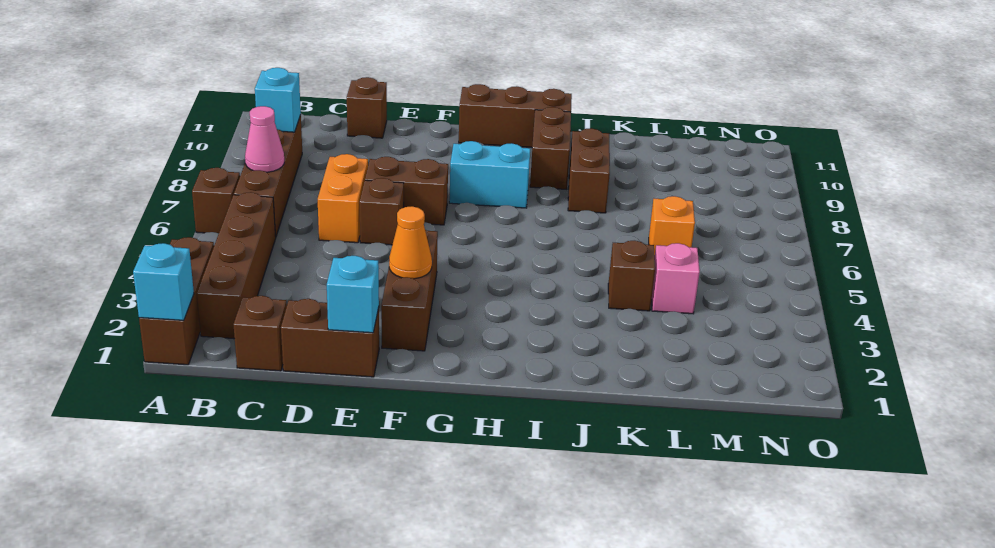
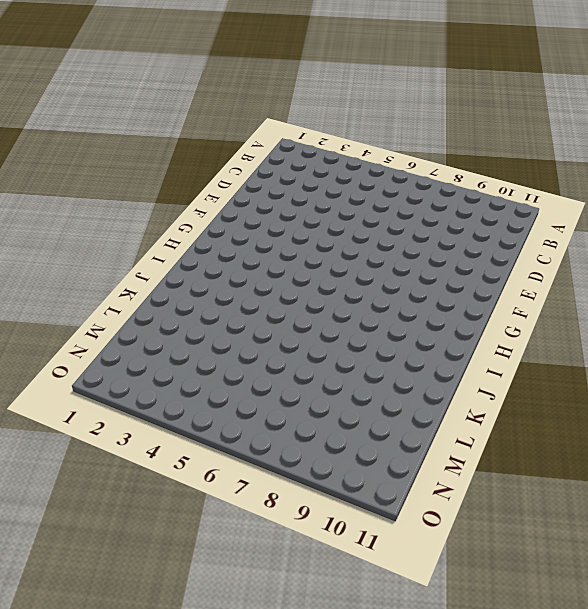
none -> brown 1x3 brick [139,237,214,365]
none -> brown 1x1 brick [192,168,240,233]
none -> brown 1x4 brick [197,192,276,339]

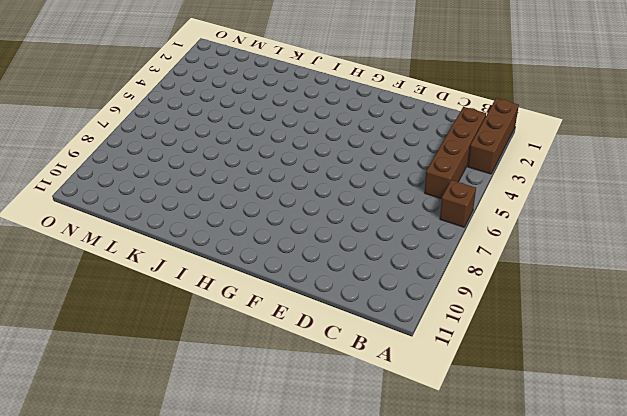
none -> brown 1x4 brick [234,115,302,236]
none -> brown 1x1 brick [233,296,287,371]
none -> brown 1x2 brick [281,299,379,377]

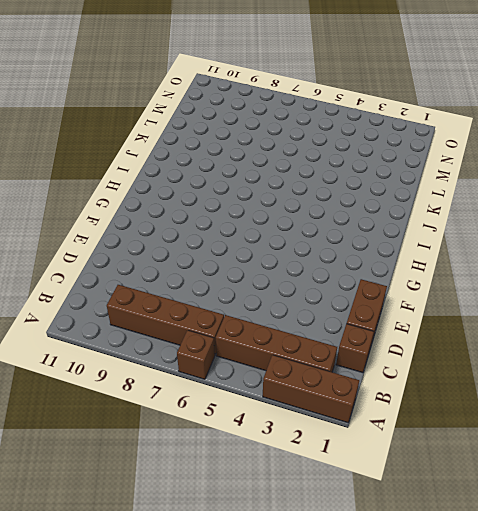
none -> orange 1x2 brick [318,154,368,243]
none -> brown 1x1 brick [347,77,387,138]
none -> brown 1x1 brick [359,178,404,245]

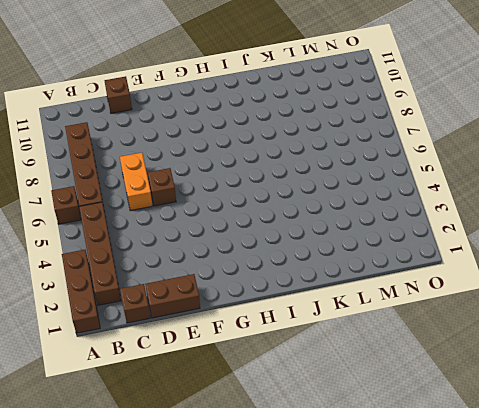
none -> brown 1x2 brick [365,157,448,225]
none -> brown 1x3 brick [381,230,438,351]
none -> cyan 1x2 brick [449,141,530,208]

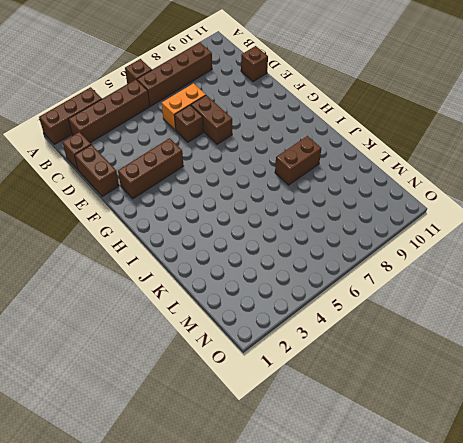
none -> cyan 1x2 brick [449,141,530,208]
none -> brown 1x3 brick [459,84,572,148]
none -> brown 1x2 brick [530,107,571,189]

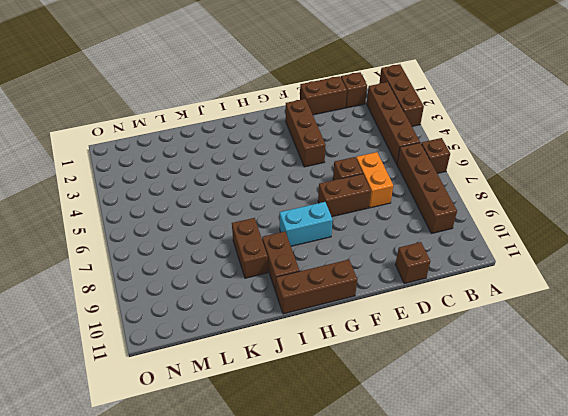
none -> brown 1x1 brick [608,241,655,311]
none -> pink 1x1 brick [652,243,700,314]
none -> orange 1x1 brick [649,196,695,255]

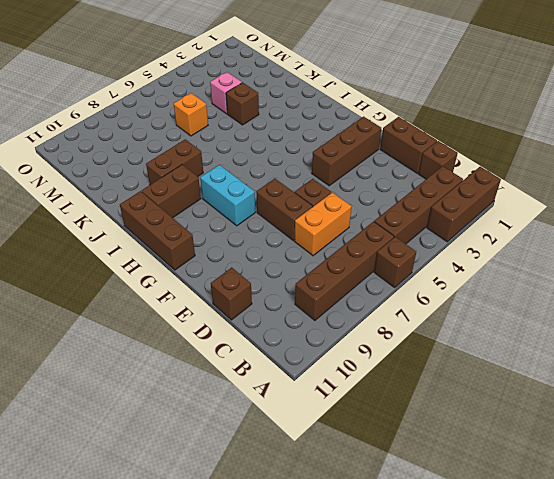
none -> cyan 1x1 brick [133,243,194,320]
none -> pink 1x1 cone [245,106,284,172]
none -> cyan 1x1 brick [255,68,301,132]

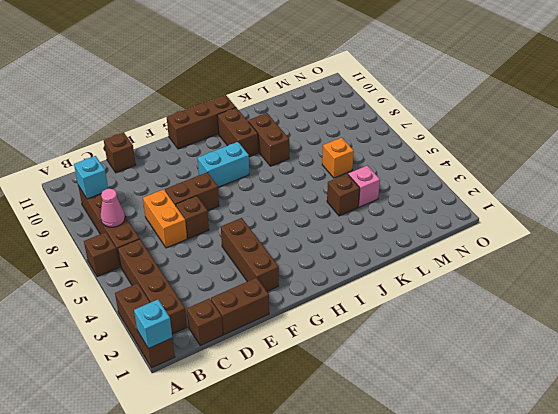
none -> cyan 1x1 brick [327,256,379,333]
none -> orange 1x1 cone [389,206,432,279]

